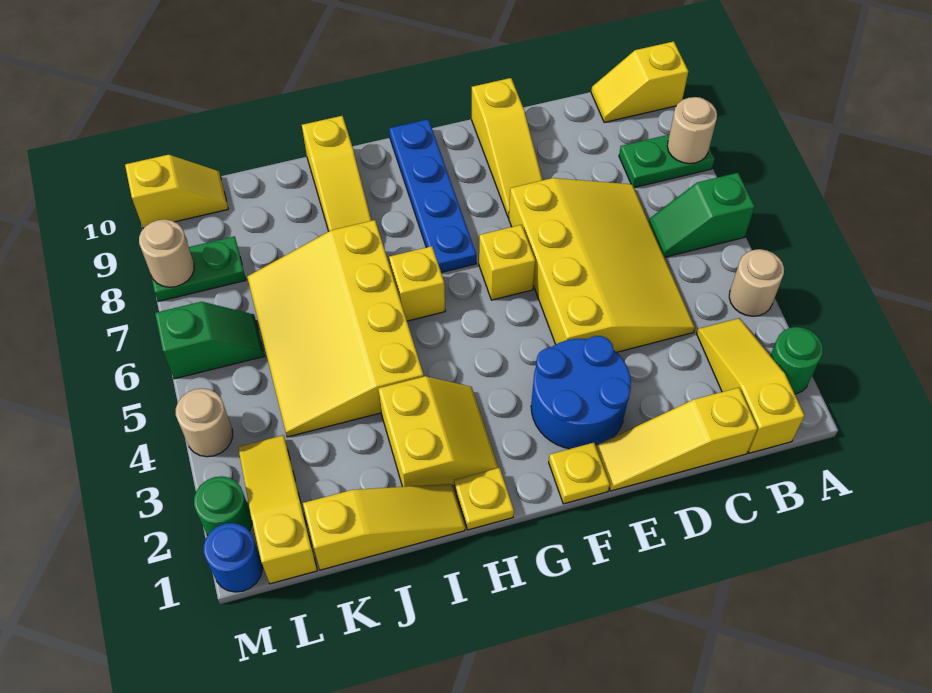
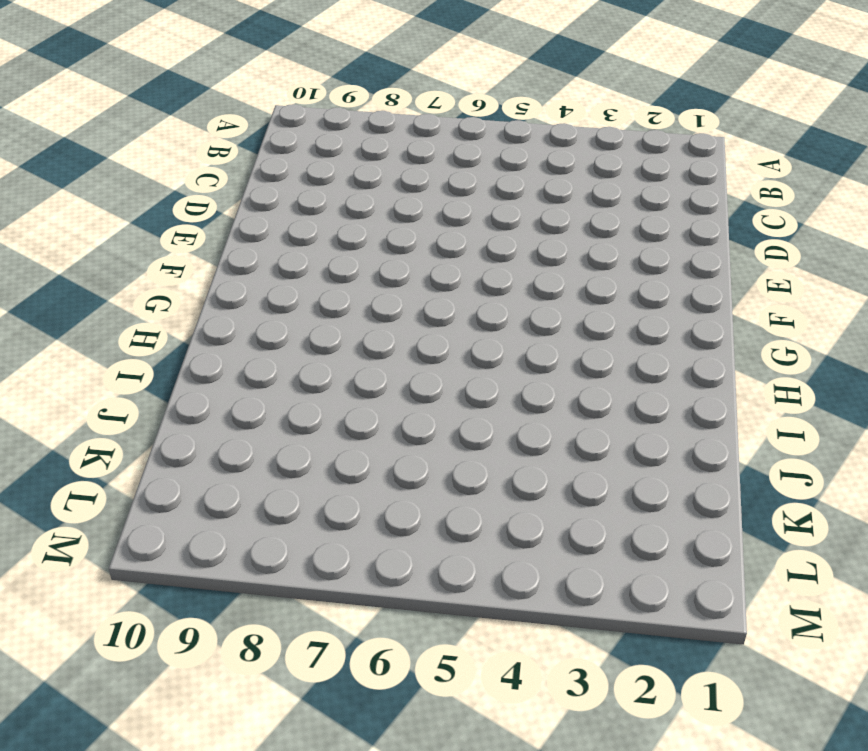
none -> green 1x1 round brick [770,327,823,394]
none -> tan 1x1 round brick [729,249,784,316]
none -> green 1x2 slope [649,173,755,257]

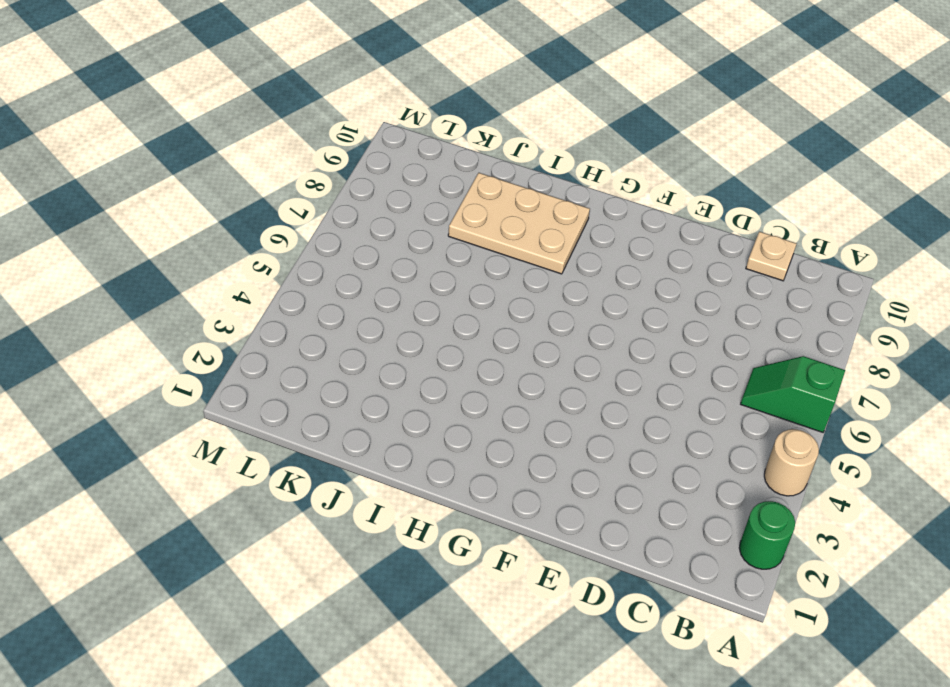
tan 1x1 plate [746,232,796,281] -> none
tan 2x3 plate [448,173,590,274] -> yellow 1x3 slope [302,116,371,231]
none -> green 1x2 plate [619,135,715,188]
none -> yellow 1x2 slope [591,41,689,122]
none -> yellow 1x3 slope [697,318,805,453]

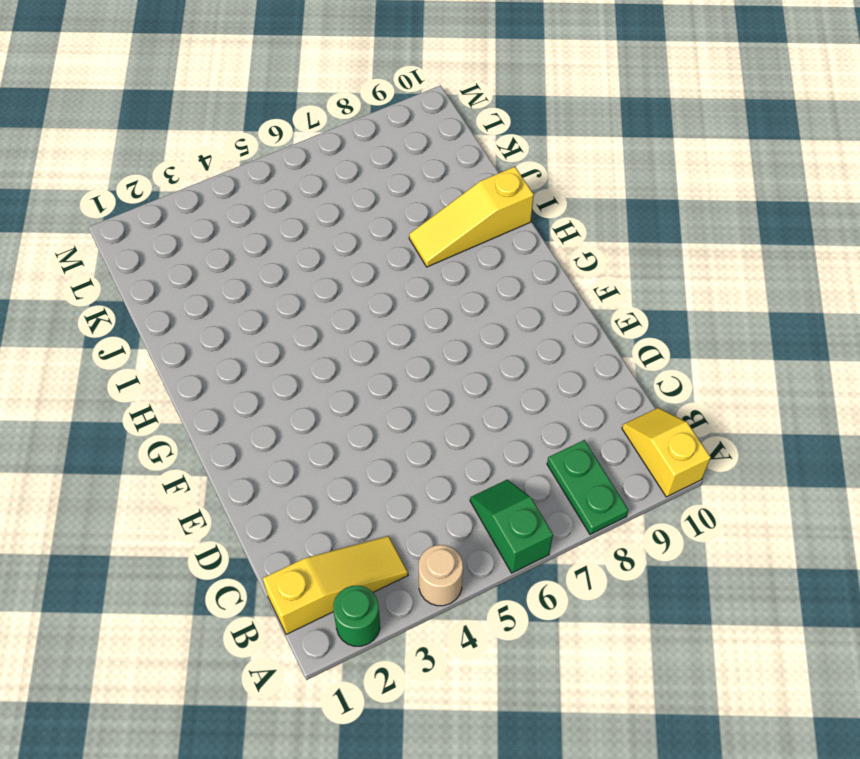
none -> yellow 1x3 slope [596,388,758,491]
none -> yellow 3x4 slope [509,178,695,352]
none -> blue 2x2 round brick [531,336,631,449]

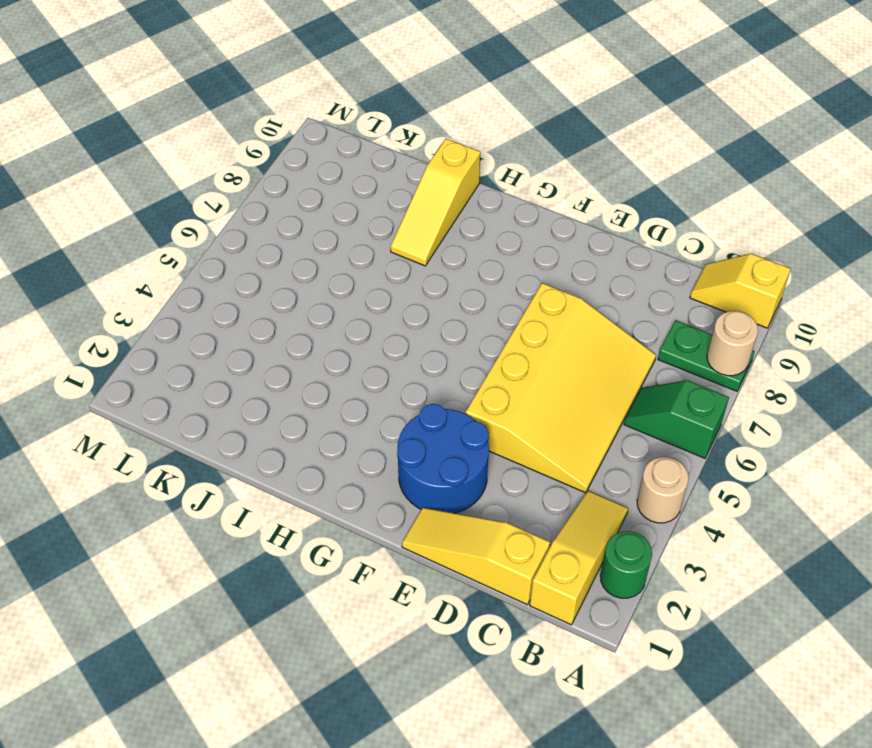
none -> yellow 1x3 slope [472,78,543,218]
none -> yellow 1x1 plate [549,443,610,504]
none -> yellow 1x1 brick [479,225,535,300]

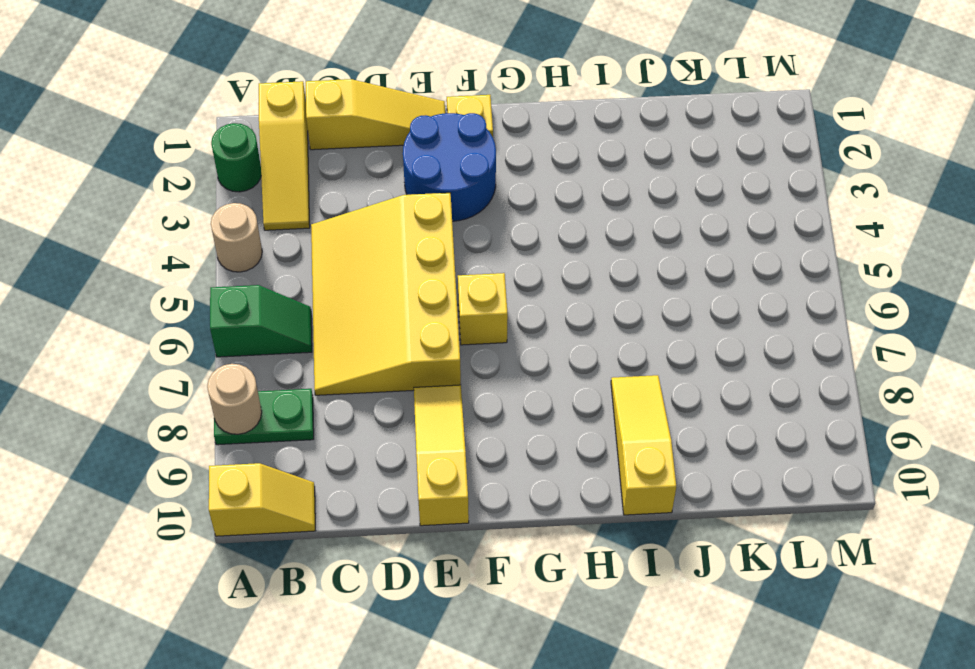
none -> blue 1x4 plate [389,119,476,273]
none -> yellow 1x1 plate [454,468,514,530]
none -> yellow 2x2 slope [378,376,498,487]

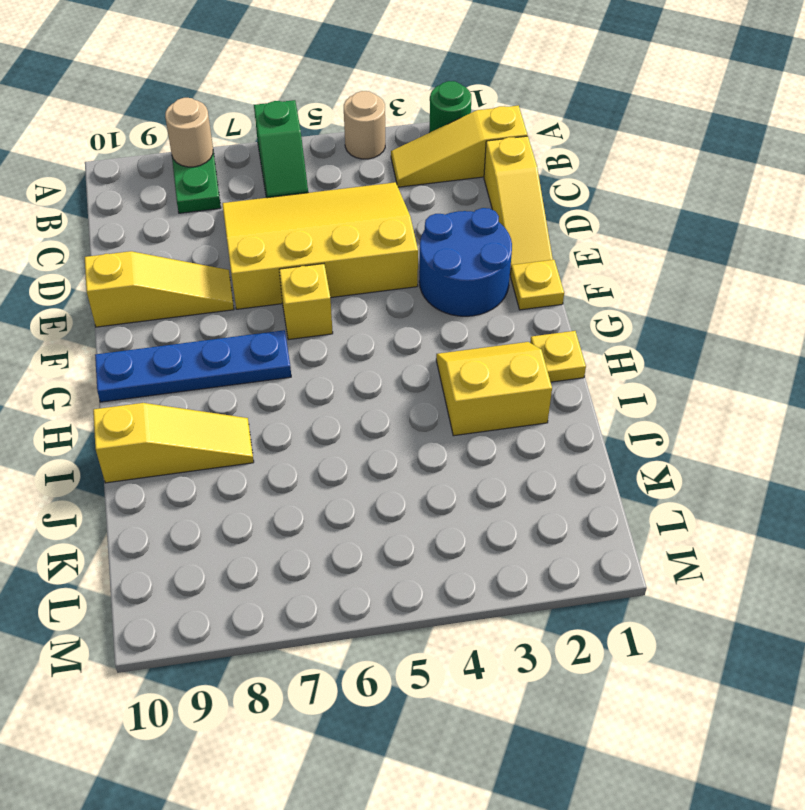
none -> yellow 1x2 slope [591,41,689,122]
none -> yellow 1x1 brick [389,246,445,321]
none -> yellow 1x3 slope [303,484,465,570]

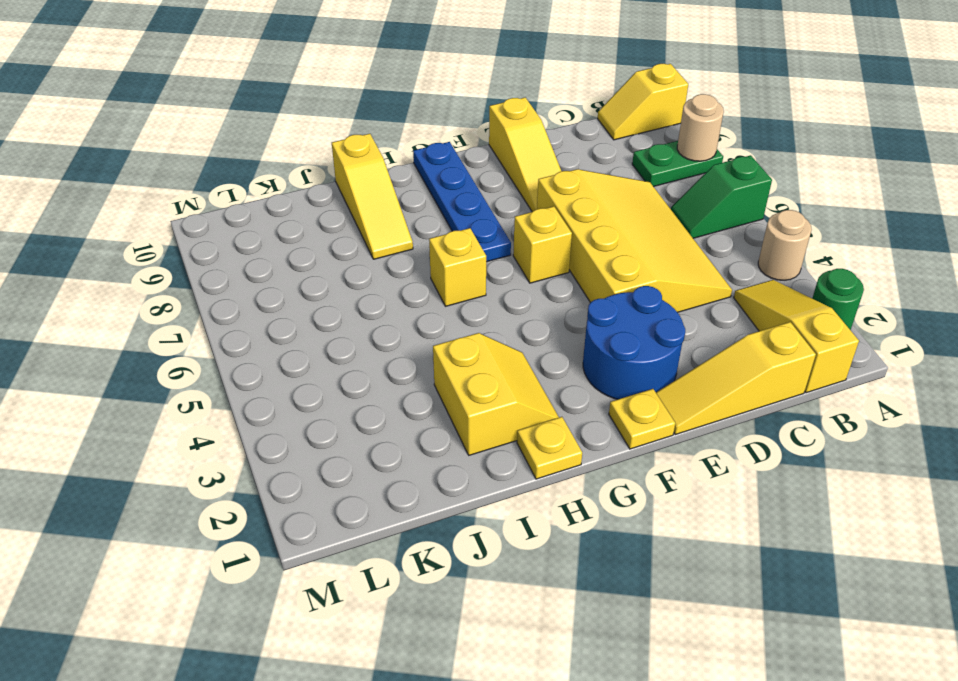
none -> yellow 1x3 slope [303,484,465,570]
none -> yellow 3x4 slope [247,220,424,437]
none -> yellow 1x3 slope [238,435,317,584]

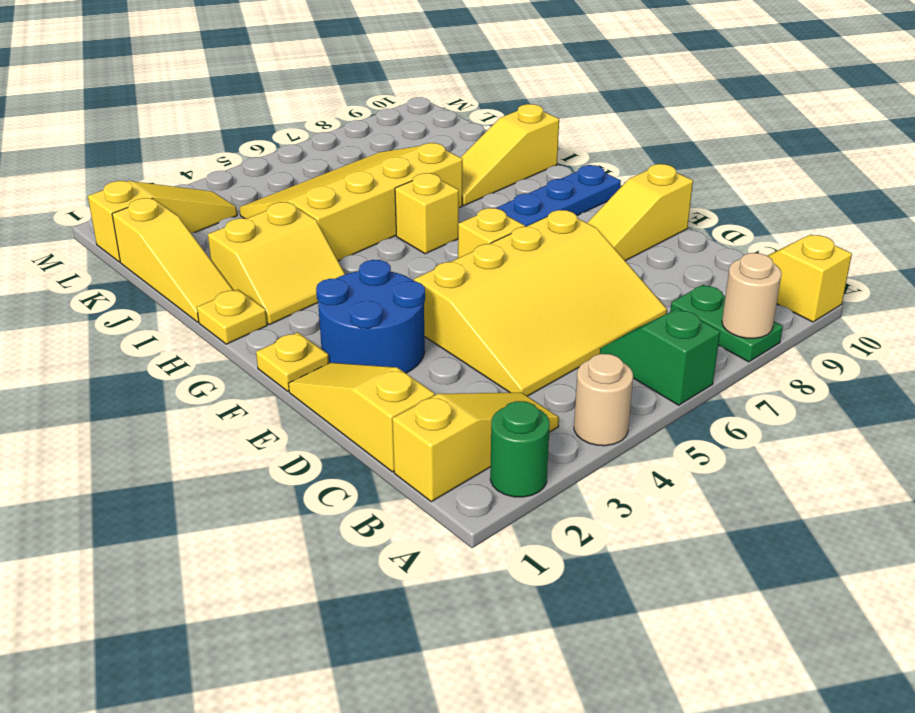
none -> green 1x2 slope [155,302,264,379]
none -> green 1x2 plate [151,236,246,301]
none -> yellow 1x2 slope [125,155,228,229]

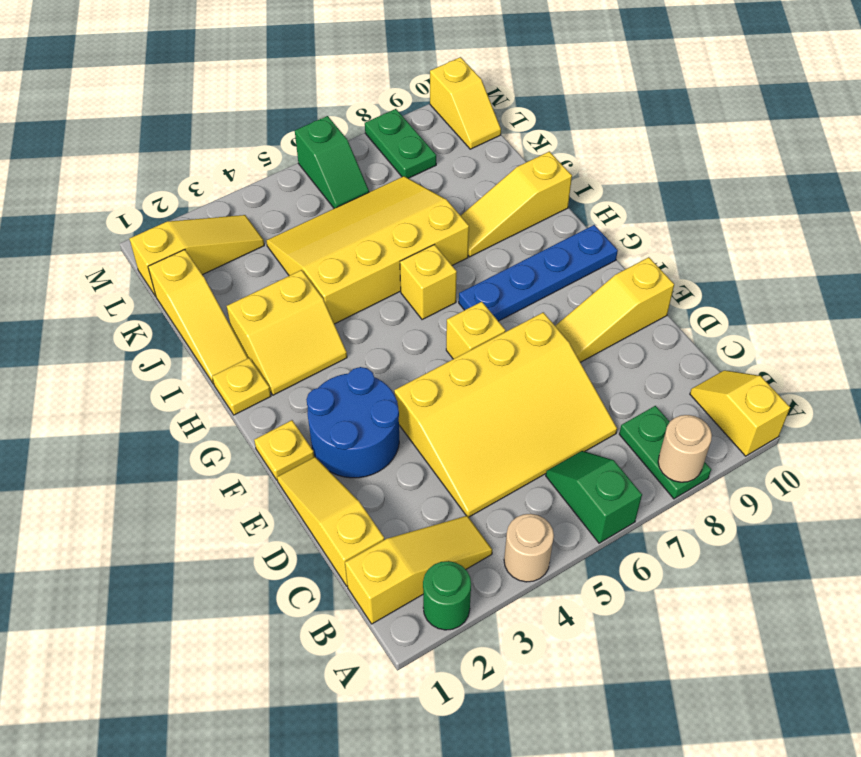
none -> blue 1x1 round brick [204,523,263,592]
none -> green 1x1 round brick [194,476,252,535]
none -> tan 1x1 round brick [176,388,233,457]

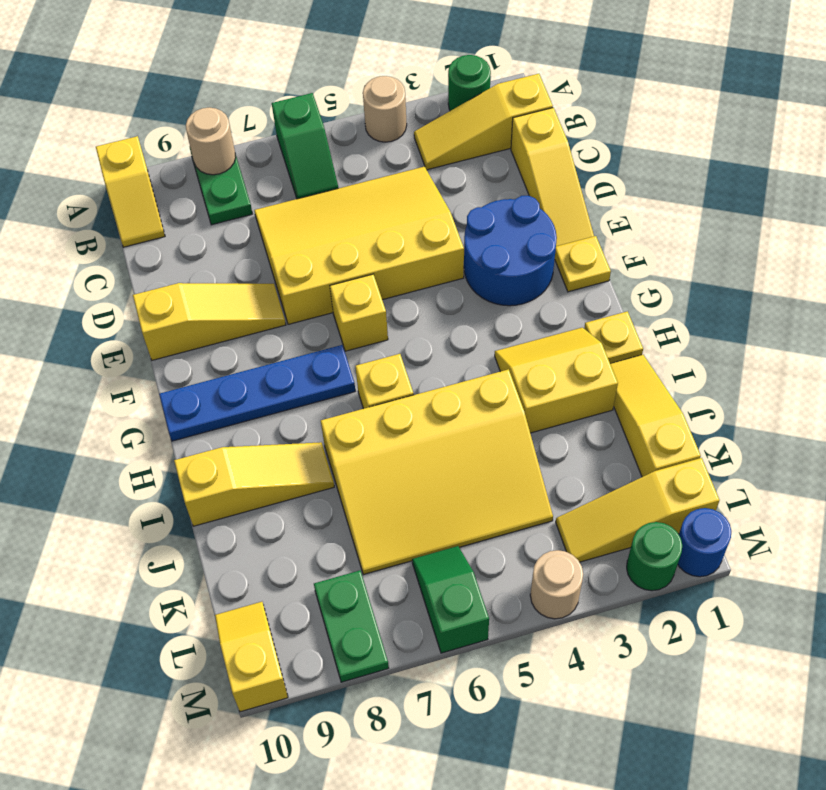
none -> tan 1x1 round brick [139,219,194,287]

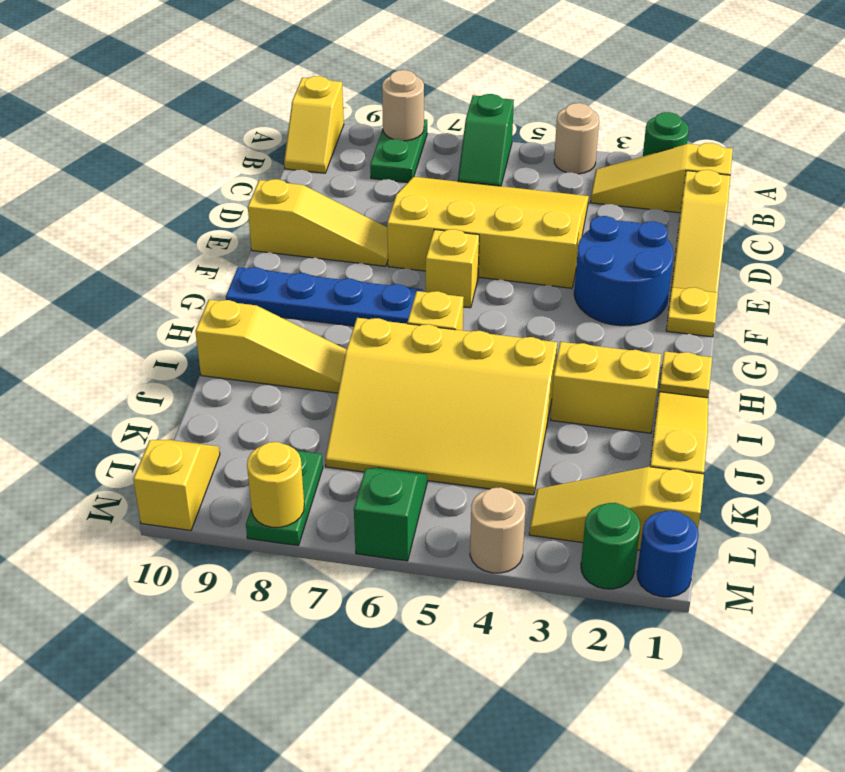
yellow 1x1 round brick [247,442,304,527] -> tan 1x1 round brick [139,219,194,287]

